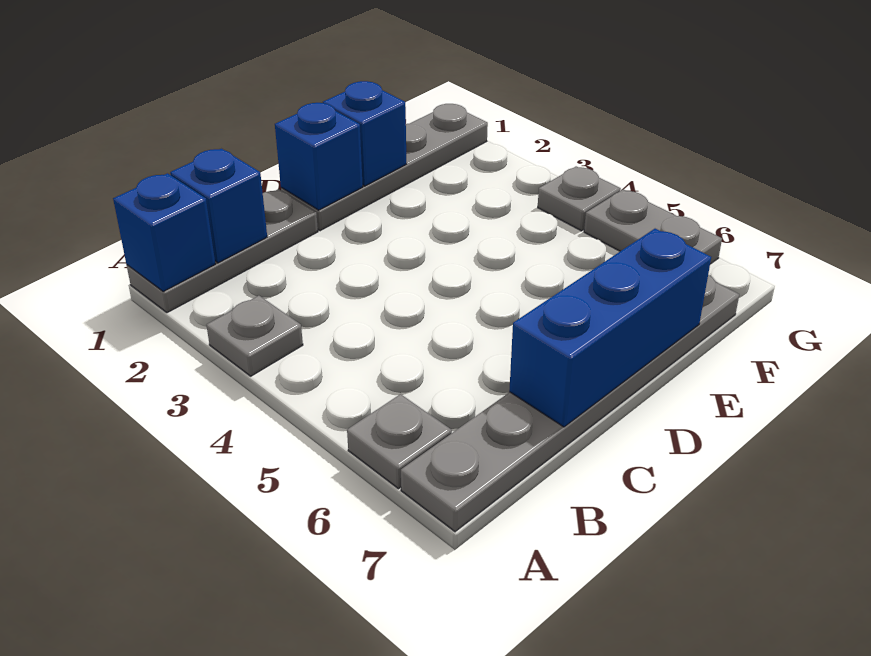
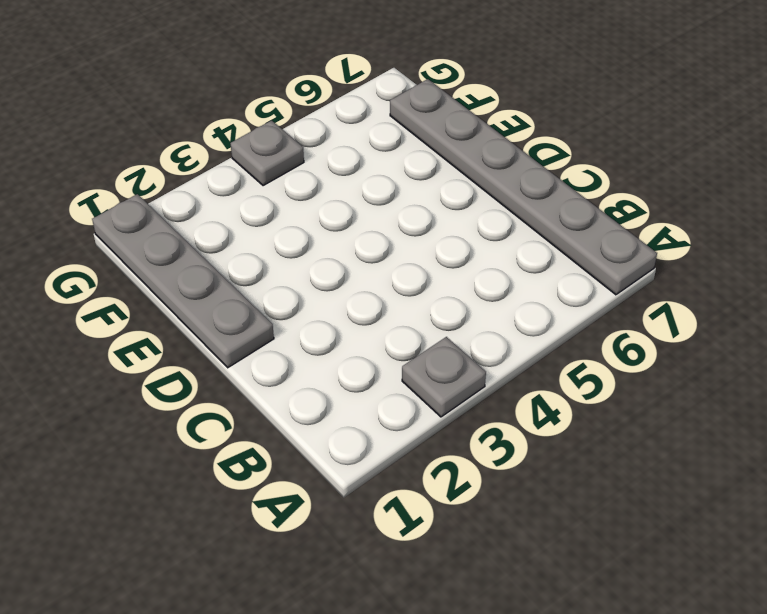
none -> grey 1x3 plate [127,189,318,313]
none -> grey 1x1 plate [347,394,452,489]
none -> grey 1x2 plate [584,190,722,264]

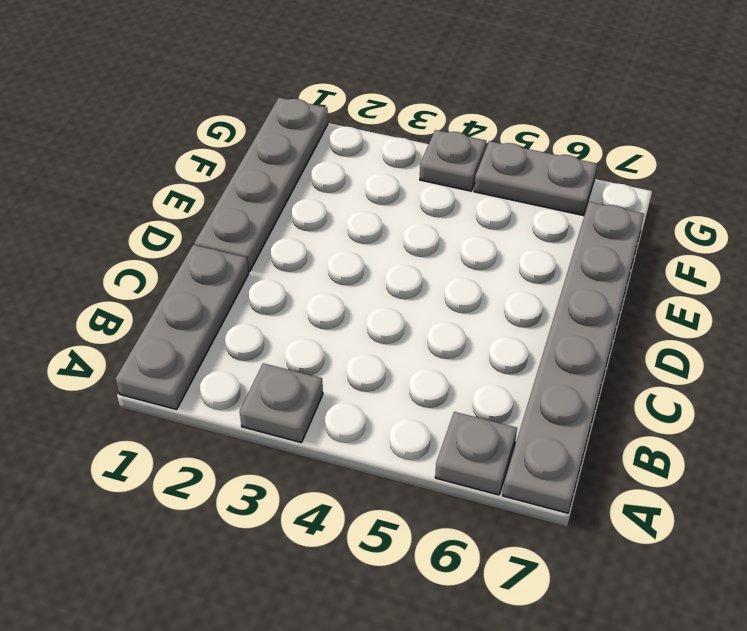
none -> blue 1x1 brick [113,173,215,292]
none -> blue 1x1 brick [170,149,267,263]
none -> blue 1x3 brick [509,229,711,427]

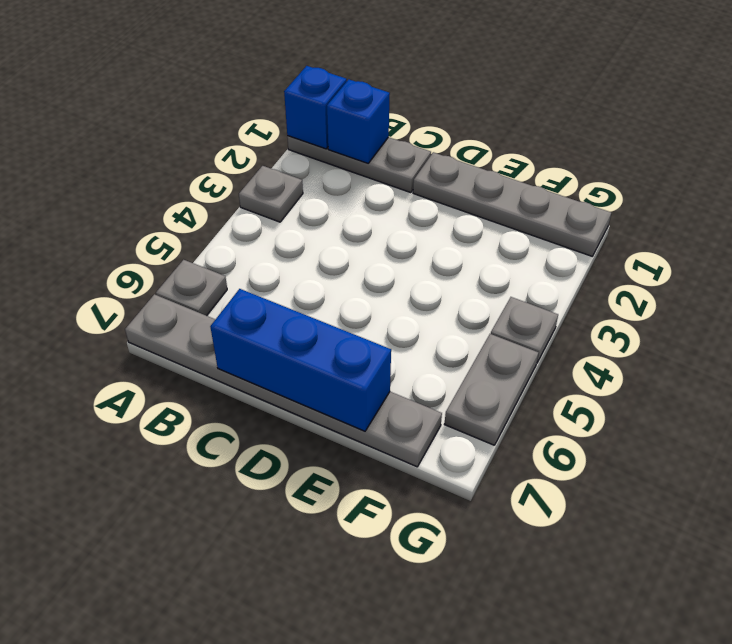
none -> blue 1x1 brick [275,103,363,210]
none -> blue 1x1 brick [323,81,407,186]

